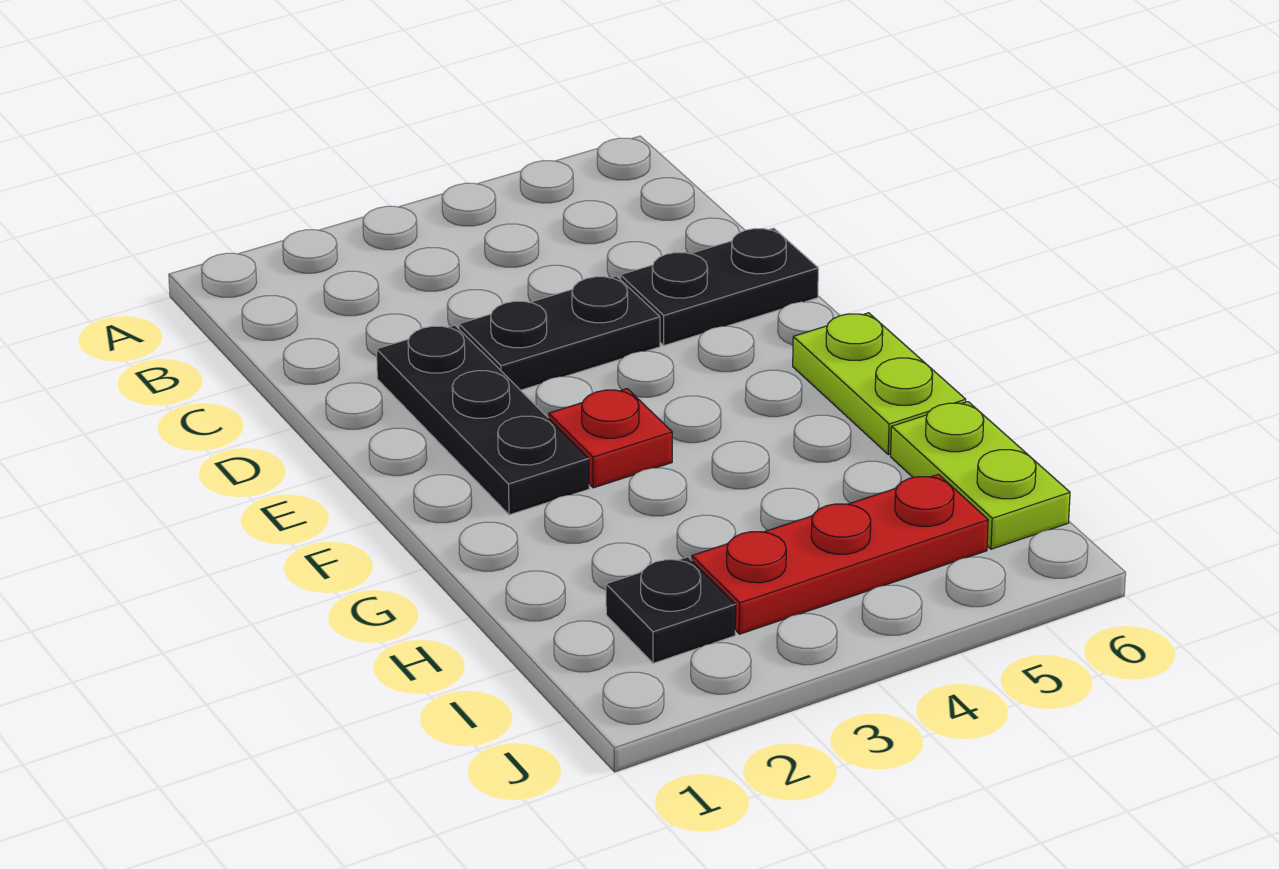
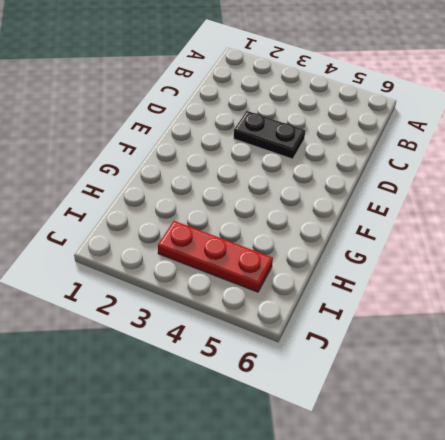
none -> black 1x3 plate [376,325,589,515]
none -> black 1x2 plate [620,228,818,346]

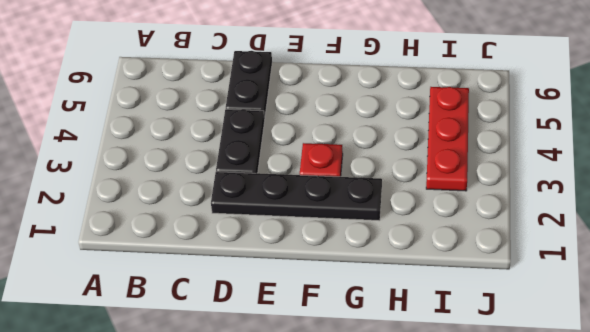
black 1x4 plate [211,172,382,221] -> black 1x3 plate [376,325,589,515]
none -> lime 1x2 plate [793,313,966,455]
none -> lime 1x2 plate [891,402,1070,549]

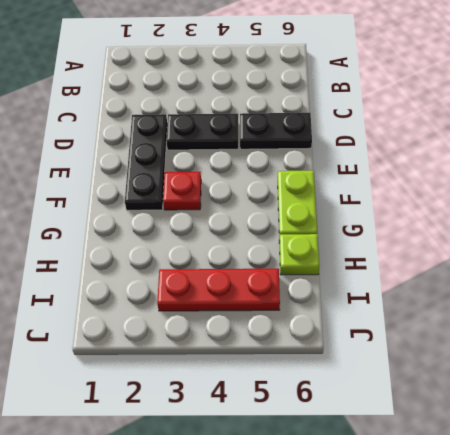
lime 1x1 plate [279,234,320,275] -> lime 1x2 plate [891,402,1070,549]
none -> black 1x1 plate [606,557,736,663]

